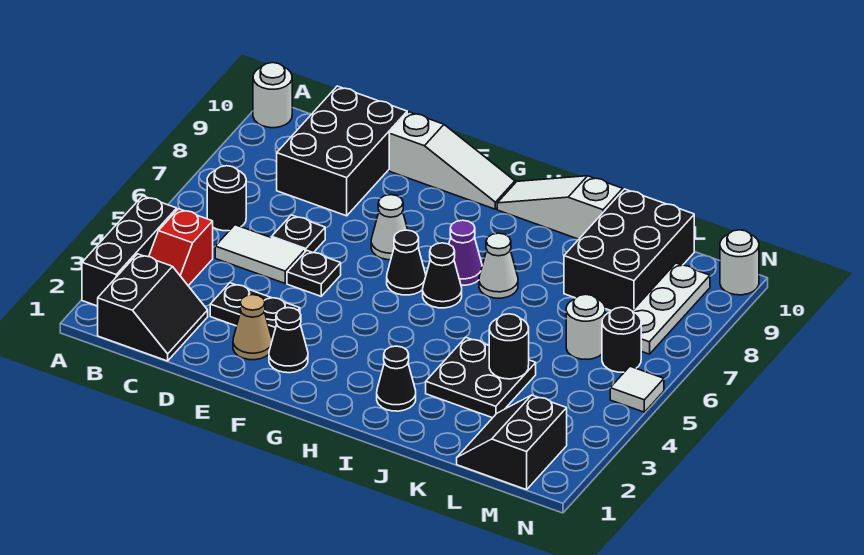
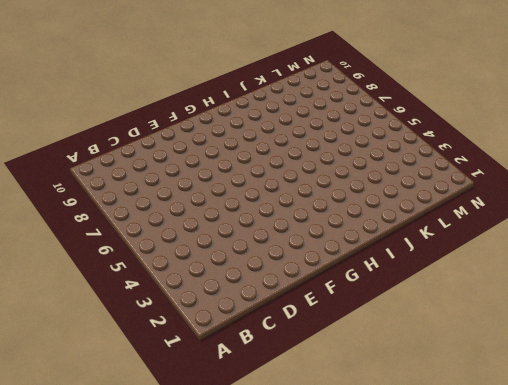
none -> black 1x3 brick [82,196,177,306]
none -> white 1x1 round brick [253,63,292,128]
none -> black 2x2 slope [98,254,208,361]

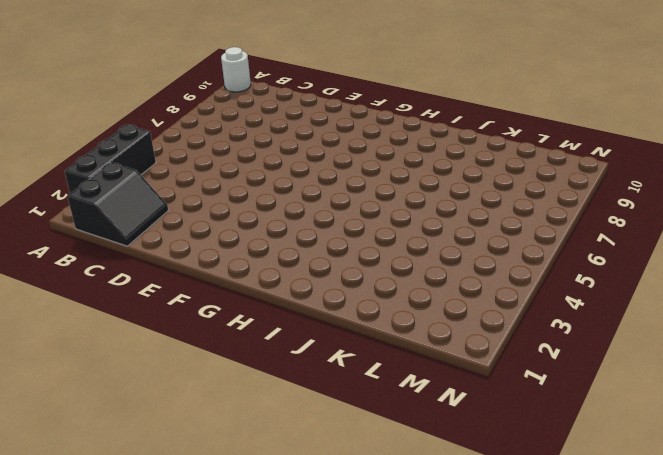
none -> red 1x2 slope [149,209,213,286]
none -> black 1x1 round brick [207,166,246,231]
none -> white 1x2 tile [215,225,305,283]

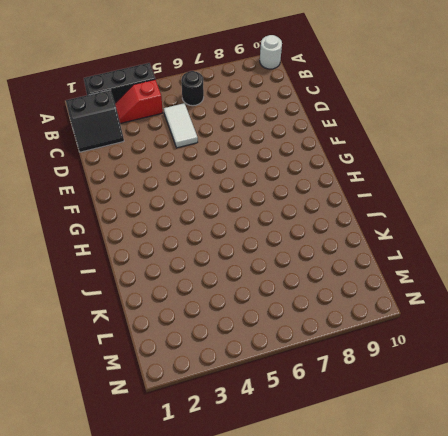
none -> black 2x3 brick [277,86,407,216]
none -> black 1x2 plate [210,283,300,339]
none -> black 1x1 plate [272,215,325,253]

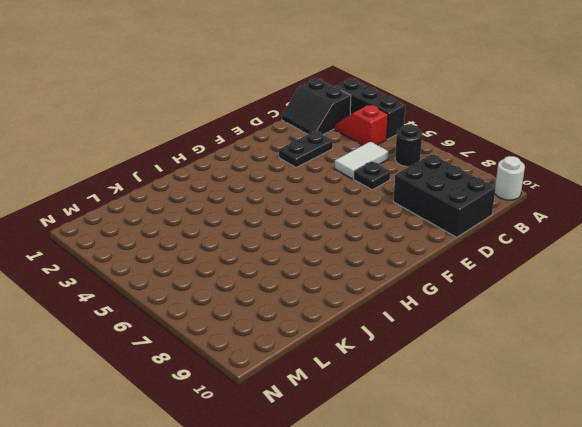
none -> tan 1x1 cone [233,295,272,360]
none -> black 1x1 plate [287,251,341,296]
none -> white 1x3 slope [389,112,515,209]

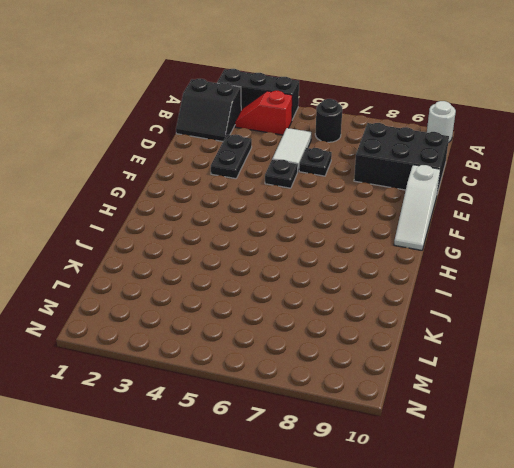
none -> tan 1x1 cone [233,295,272,360]
none -> black 1x1 cone [269,308,308,373]
none -> white 1x1 cone [371,195,408,260]

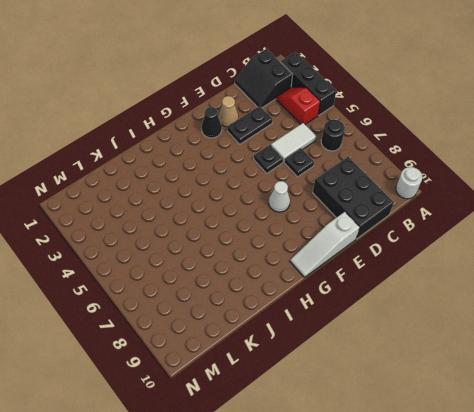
none -> black 1x1 cone [387,230,426,295]
none -> black 1x1 cone [423,243,462,308]
none -> purple 1x1 cone [449,220,482,285]

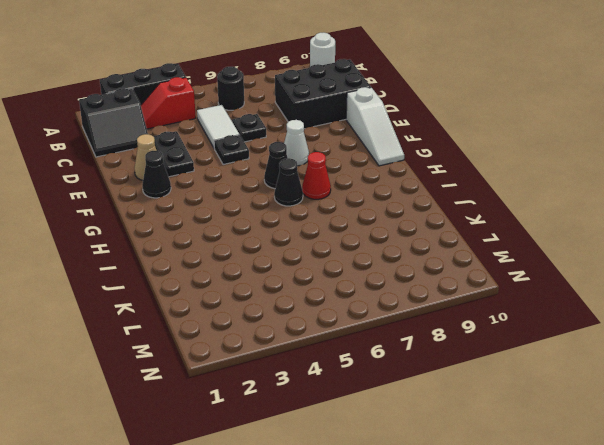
red 1x1 cone [302,152,331,199] -> purple 1x1 cone [449,220,482,285]
none -> white 1x3 slope [497,176,623,239]
none -> black 1x1 cone [377,346,416,411]
none -> white 1x1 cone [479,233,518,298]

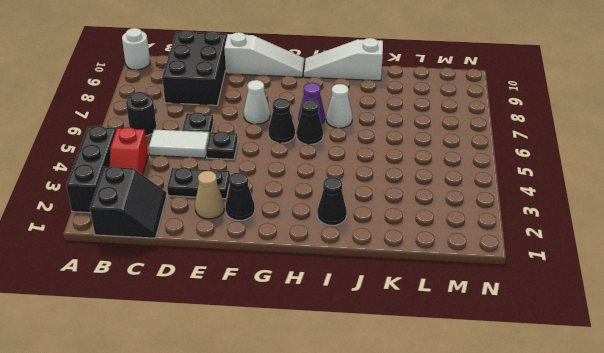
none -> black 2x2 plate [426,338,536,418]
none -> black 2x3 brick [564,189,694,311]
none -> black 2x2 slope [457,395,567,490]

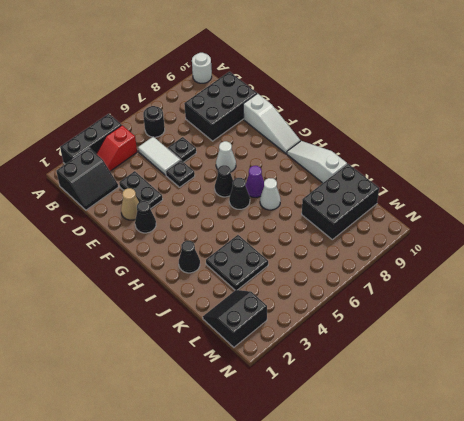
none -> white 1x1 round brick [566,294,605,359]
none -> black 1x1 round brick [602,307,641,372]
none -> white 1x3 plate [633,263,710,354]

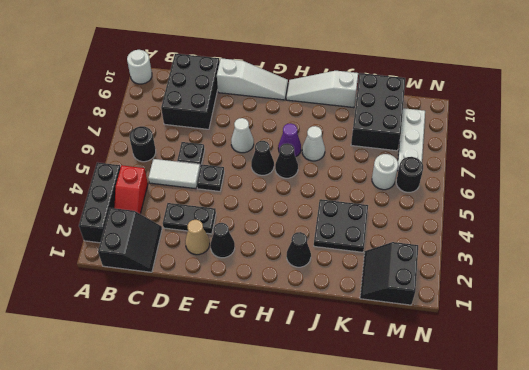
none -> white 1x1 tile [610,366,664,412]
none -> white 1x1 round brick [720,230,759,295]
none -> black 1x1 round brick [489,314,529,379]

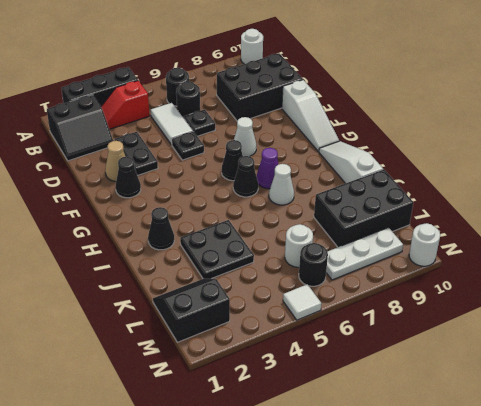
black 1x1 round brick [176,81,200,118] -> black 1x1 round brick moved to [489,314,529,379]

